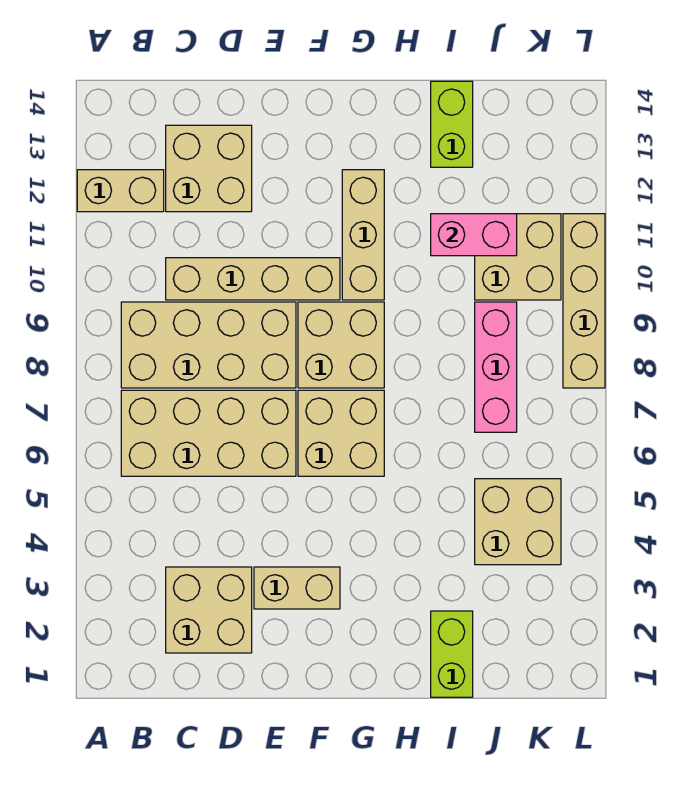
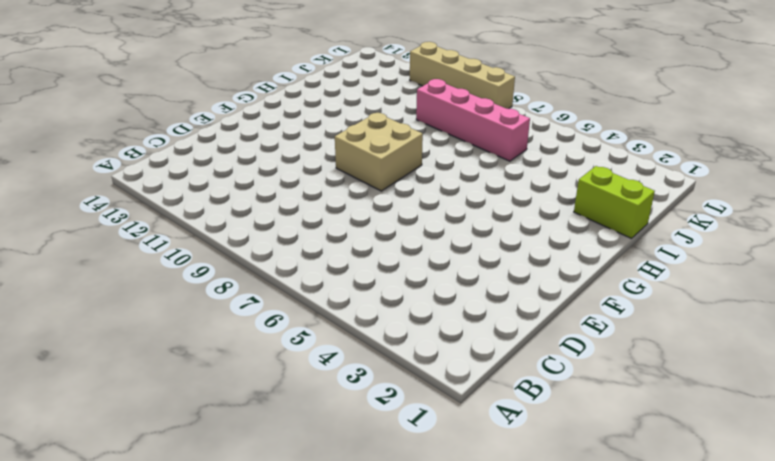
pink 1x4 brick [416,79,530,161] -> pink 1x3 brick [475,302,517,432]
none -> tan 1x2 brick [77,170,164,212]
none -> tan 2x4 brick [121,390,296,476]
none -> tan 2x4 brick [121,302,296,388]

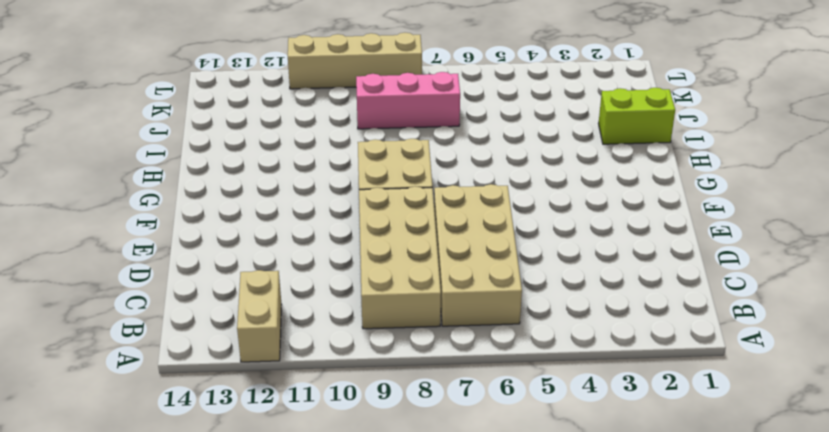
none -> tan 2x2 brick [166,567,252,653]
none -> tan 1x4 brick [166,258,340,300]
none -> tan 2x2 brick [166,125,252,212]

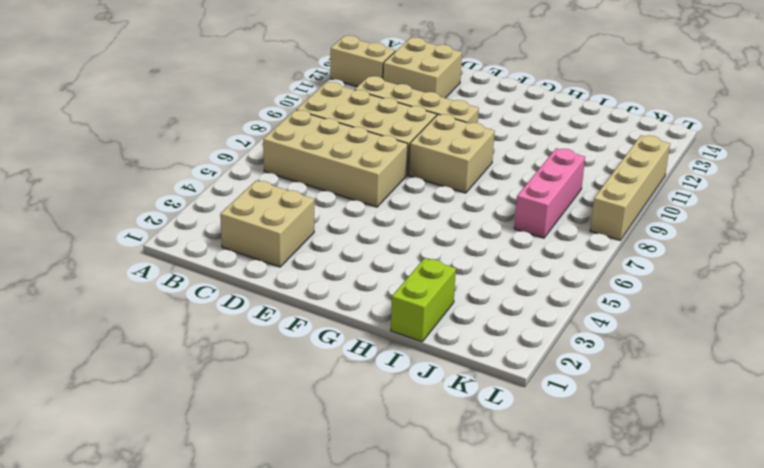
none -> tan 1x2 brick [254,567,340,609]
none -> tan 2x2 brick [298,390,384,476]
none -> tan 1x3 brick [342,170,384,300]

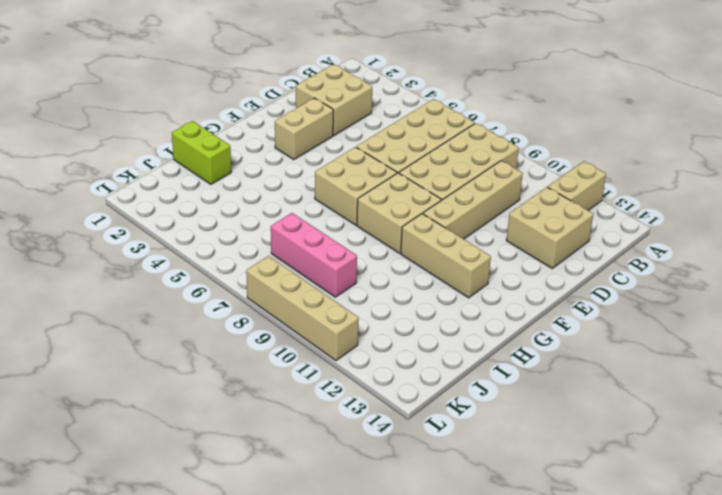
none -> lime 1x2 brick [431,81,473,167]
none -> tan 2x2 brick [475,479,561,565]
none -> tan 2x2 brick [475,214,561,300]

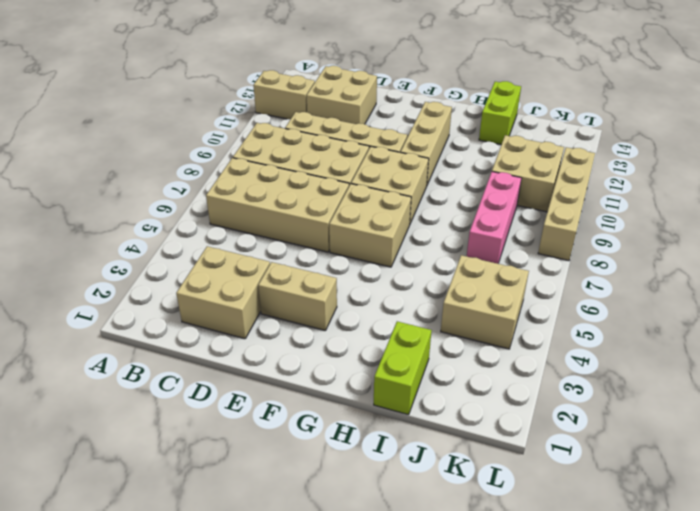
none -> pink 1x2 brick [431,214,517,256]

